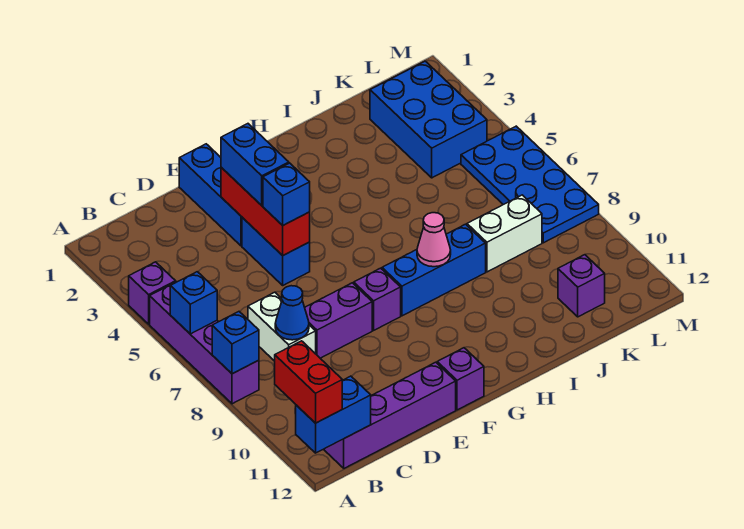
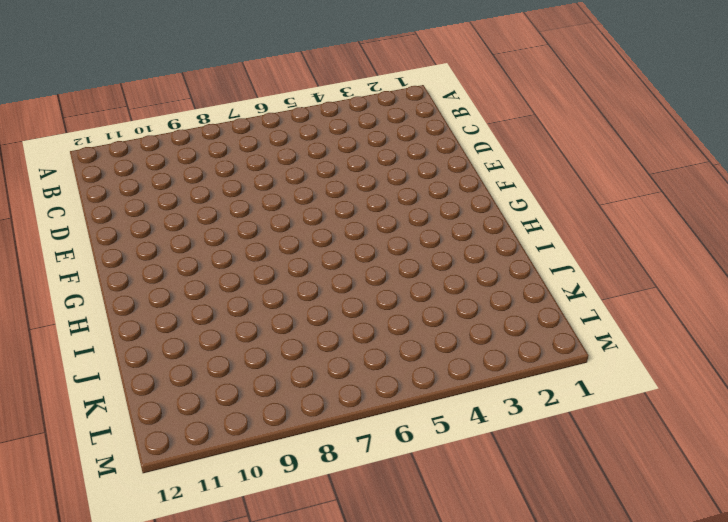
none -> purple 1x1 brick [129,262,176,324]
none -> purple 1x4 brick [150,282,259,404]
none -> purple 1x4 brick [324,362,456,468]

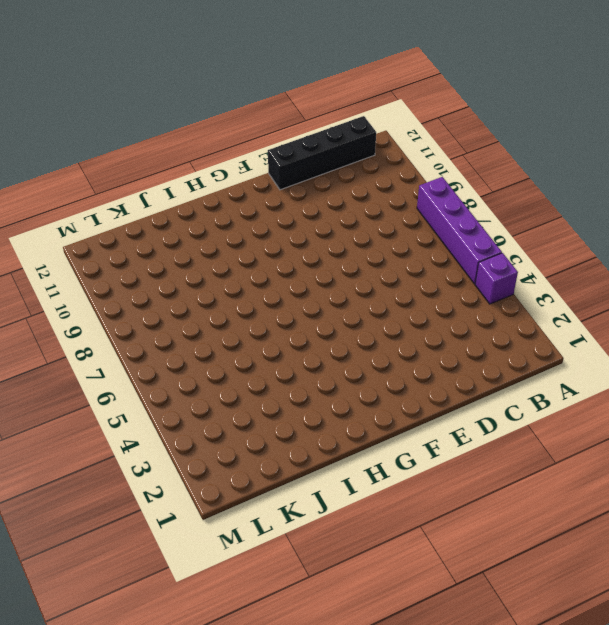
black 1x4 brick [268,116,376,190] -> purple 1x4 brick [324,362,456,468]
none -> white 1x2 brick [248,292,316,361]
none -> purple 1x2 brick [305,283,372,358]
none -> blue 1x3 brick [179,144,242,246]

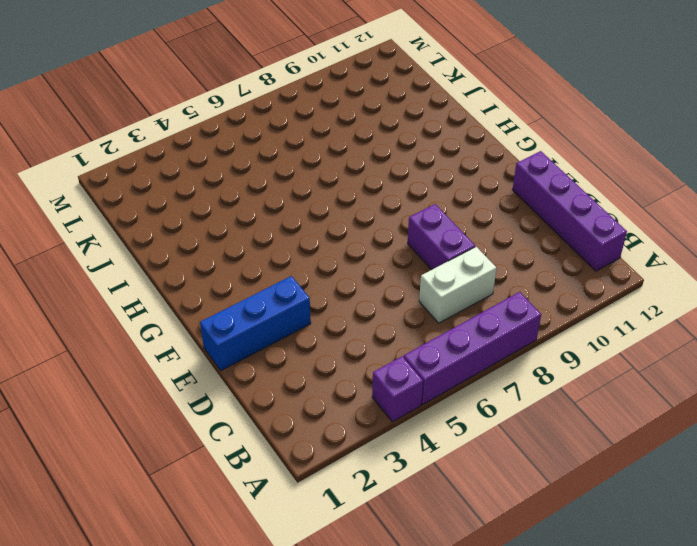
none -> blue 1x2 brick [242,217,310,285]
none -> purple 1x1 brick [354,268,401,330]
none -> purple 1x1 brick [437,348,484,410]

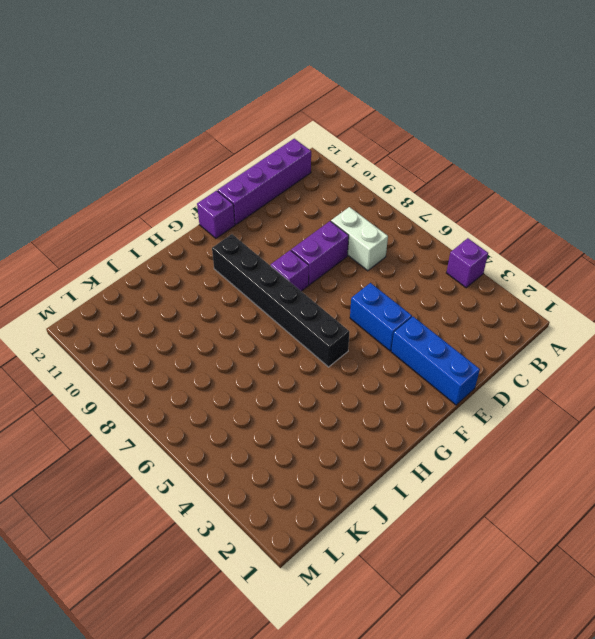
black 1x6 brick [212,234,350,367] -> blue 1x3 brick [382,224,486,316]
none -> purple 1x4 brick [150,282,259,404]
none -> white 1x2 brick [467,195,542,272]
none -> blue 2x3 brick [370,61,487,178]

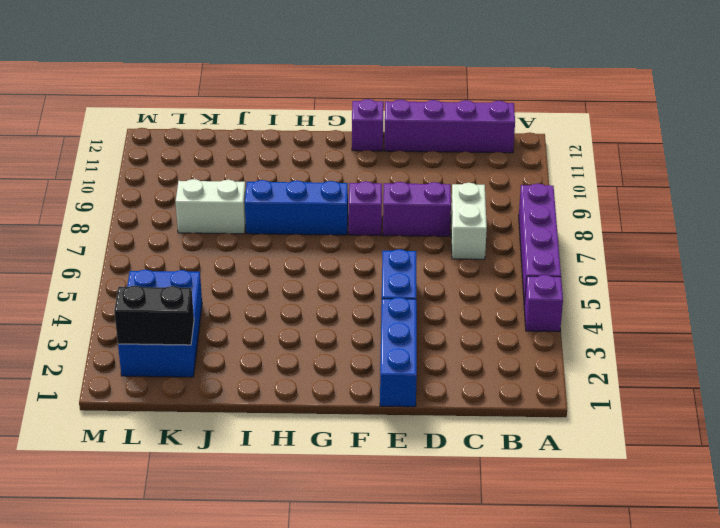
black 1x2 brick [114,286,194,345] -> none
none -> purple 1x1 brick [558,255,605,317]
none -> blue 2x4 plate [461,126,599,243]
none -> blue 1x1 brick [170,272,217,334]

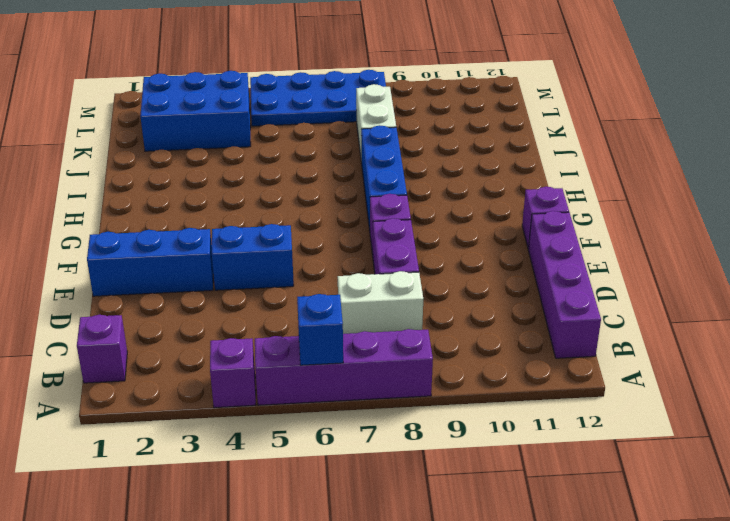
purple 1x1 brick [77,315,127,383] -> purple 1x1 brick moved to [558,255,605,317]
none -> blue 1x1 brick [212,312,259,374]
none -> blue 1x2 brick [296,376,371,453]
none -> blue 1x1 cone [275,286,309,340]

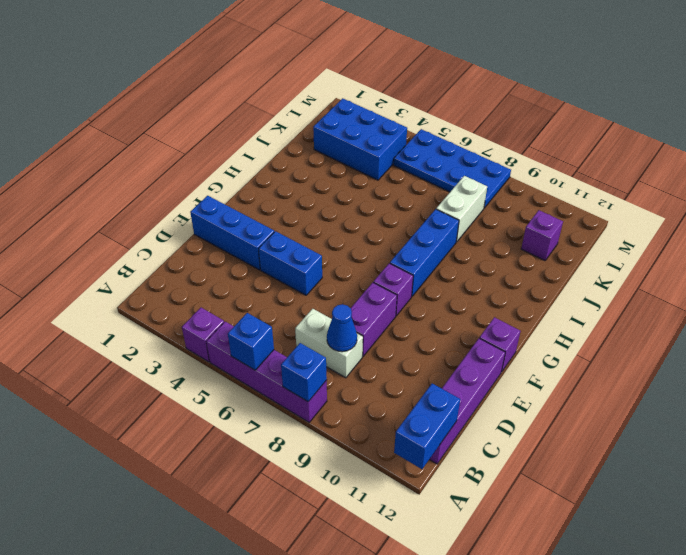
none -> red 1x3 brick [221,168,310,256]
none -> pink 1x1 cone [417,213,451,267]
none -> red 1x2 brick [275,341,343,423]

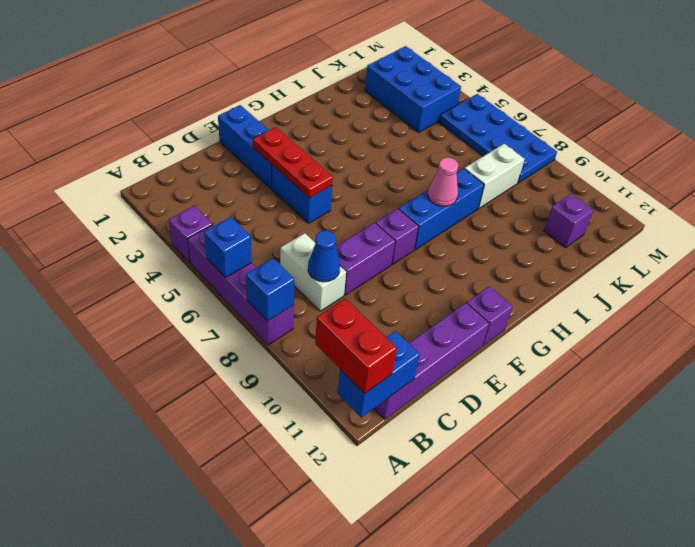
red 1x3 plate [253,127,333,198] -> red 1x3 brick [221,168,310,256]
none -> blue 1x2 brick [221,124,289,205]
none -> blue 1x1 brick [263,163,310,225]

